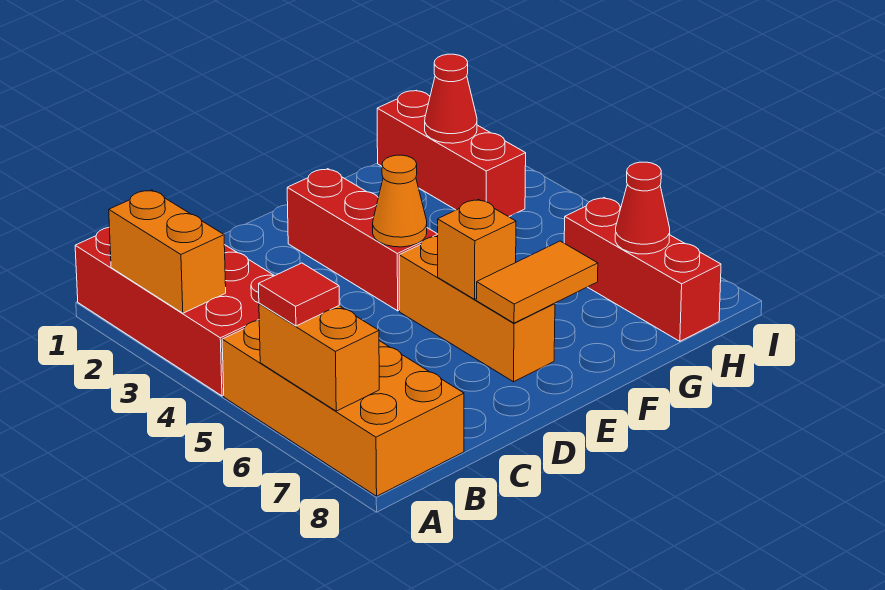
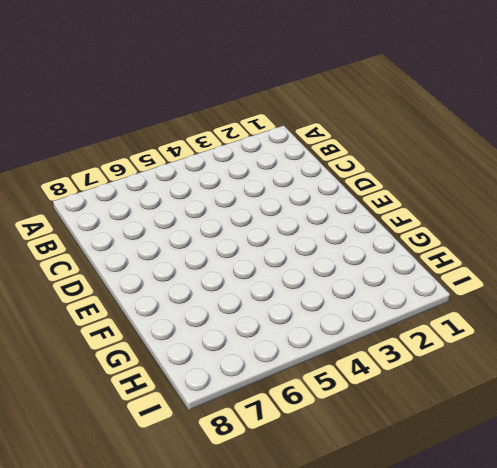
none -> red 2x4 brick [75,227,274,396]
none -> orange 2x4 brick [222,320,464,496]
none -> red 1x3 brick [287,169,438,311]

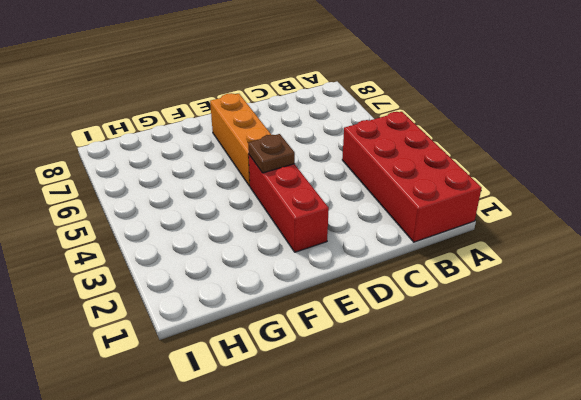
brown 1x1 plate [248,134,295,173] -> orange 1x1 cone [373,155,427,247]
none -> orange 2x4 brick [222,320,464,496]
none -> red 1x3 brick [377,91,526,217]
none -> red 1x3 brick [564,198,721,341]

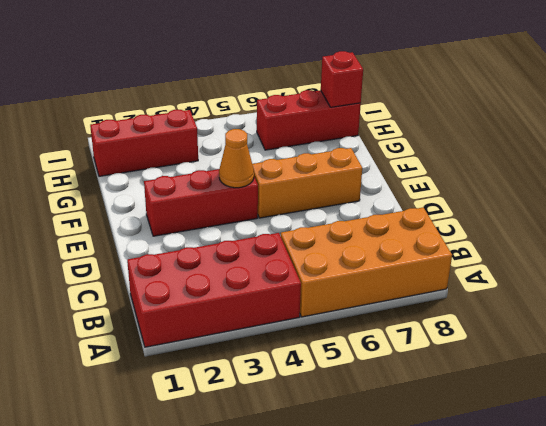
red 1x1 brick [321,51,363,107] -> none
none -> orange 1x2 brick [109,190,226,313]
none -> orange 1x2 brick [259,303,379,411]
none -> orange 1x1 brick [438,199,516,299]

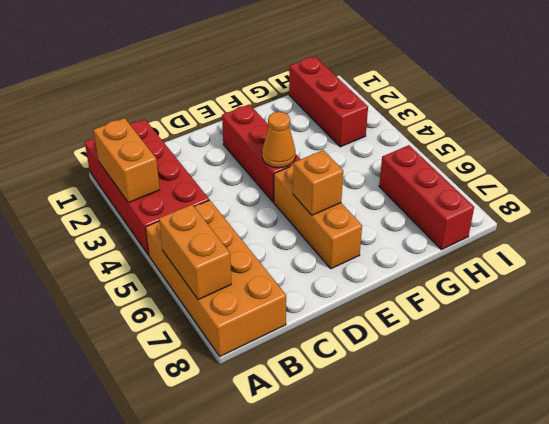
none -> orange 1x2 tile [476,241,598,323]
none -> red 1x1 cone [425,54,477,143]
none -> red 1x1 cone [615,162,670,254]

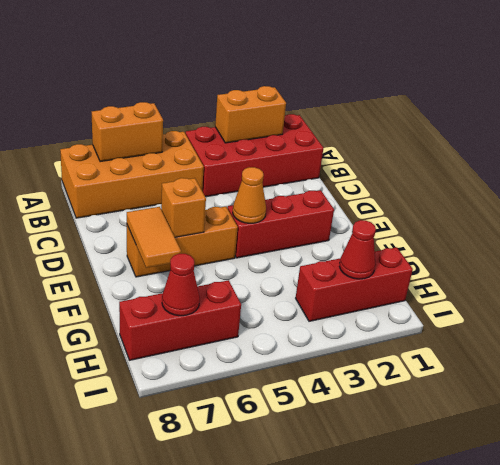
none -> red 1x1 tile [259,263,339,326]

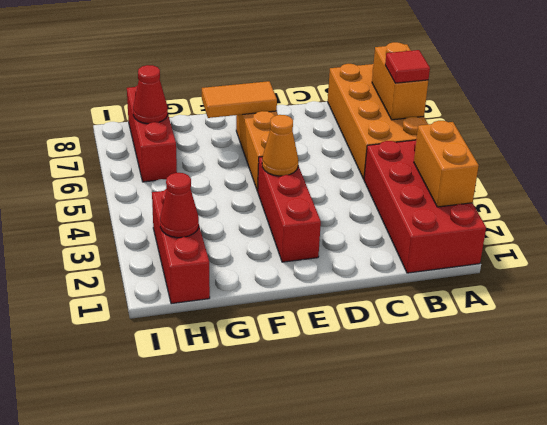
none -> orange 1x1 brick [438,199,516,299]

